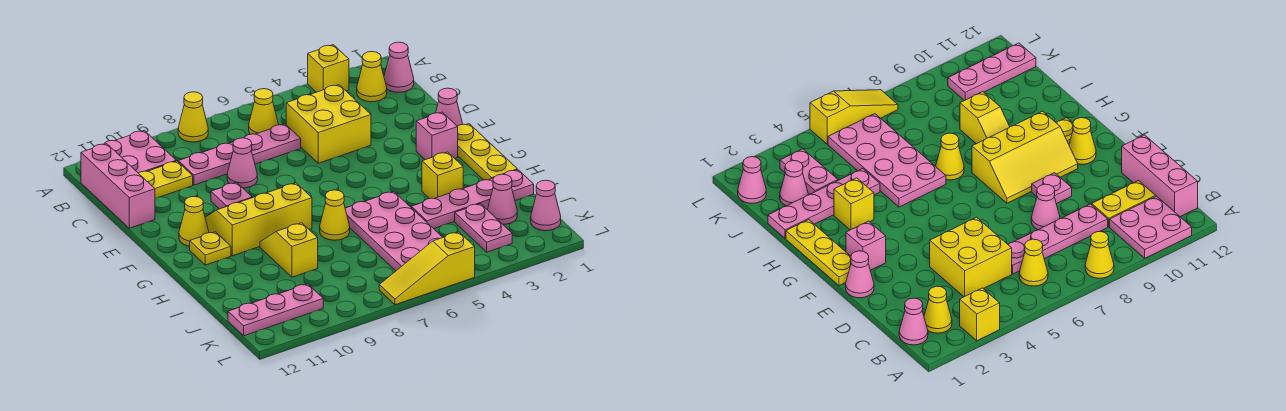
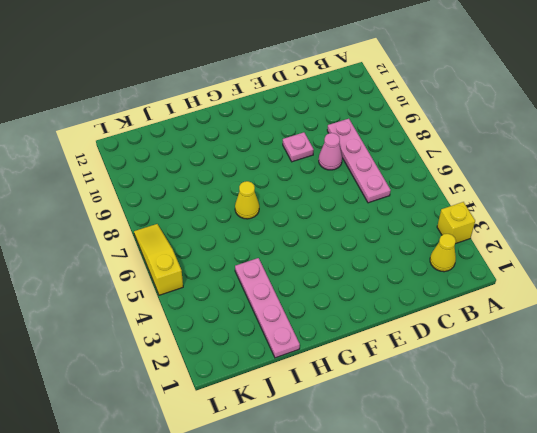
none -> yellow 1x1 cone [178,92,208,142]
none -> pink 2x2 plate [103,130,176,173]
none -> pink 1x1 cone [384,42,414,92]

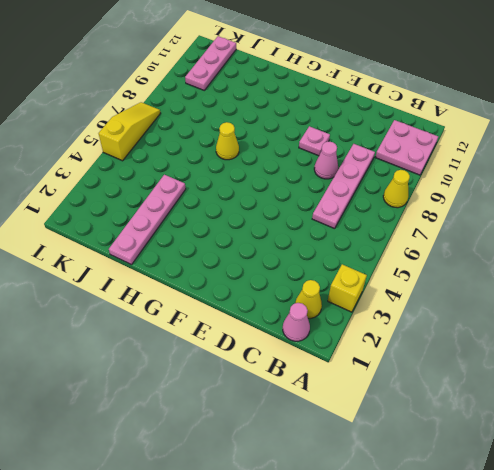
none -> yellow 1x1 cone [249,89,278,134]
none -> pink 1x3 brick [81,144,155,228]
none -> yellow 2x2 brick [286,85,371,163]

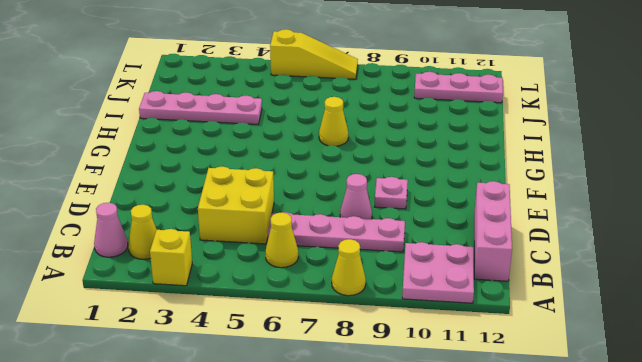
none -> yellow 1x2 plate [139,161,193,198]
none -> pink 1x1 cone [436,88,463,126]
none -> yellow 1x3 plate [458,124,517,180]

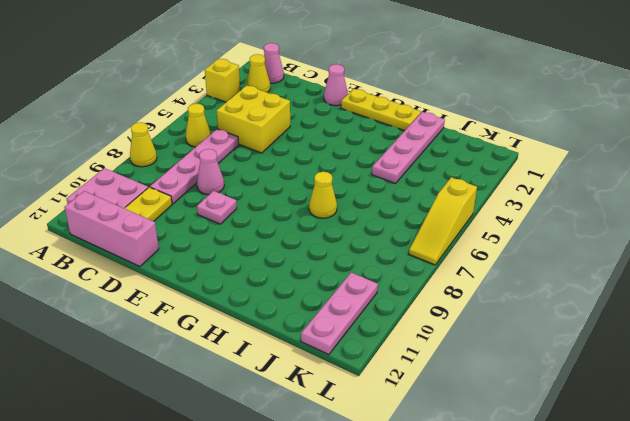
none -> pink 1x1 brick [416,112,458,160]
none -> yellow 2x3 slope [205,183,312,256]
none -> yellow 1x1 cone [179,197,209,246]

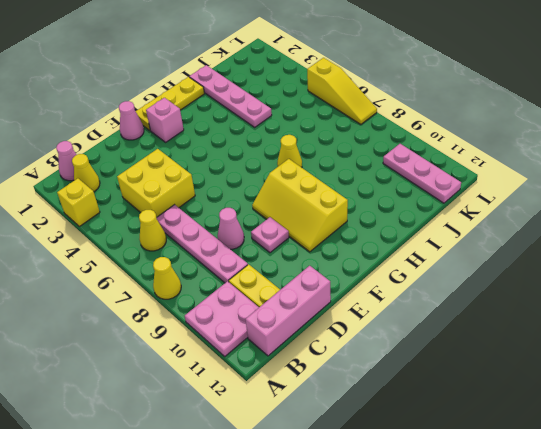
none -> yellow 1x1 cone [179,197,209,246]
none -> yellow 1x1 plate [190,232,231,265]
none -> yellow 1x1 brick [422,152,463,199]

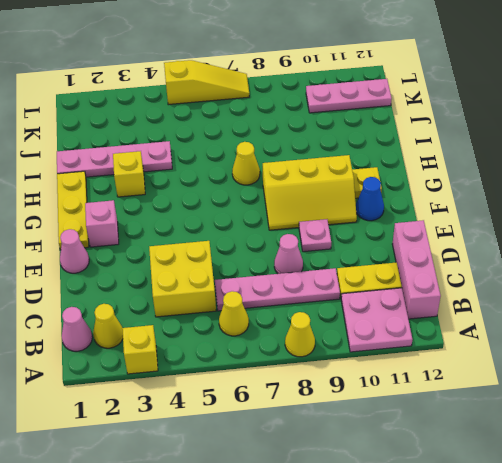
blue 1x1 cone [356,177,384,221] -> yellow 1x1 cone [179,197,209,246]
none -> pink 2x4 plate [345,191,443,271]
none -> yellow 1x2 slope [260,223,318,277]
none -> pink 1x1 cone [488,174,517,224]

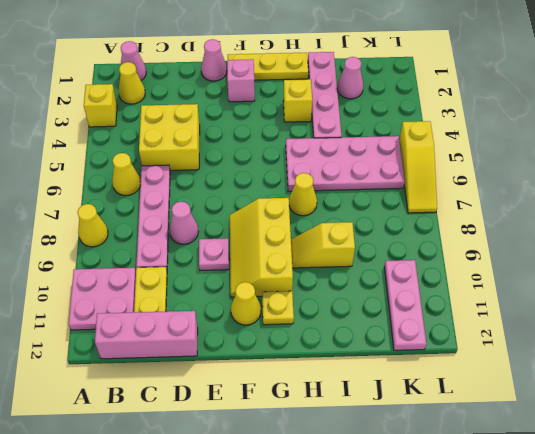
none -> pink 1x2 plate [455,204,512,252]
none -> pink 1x1 cone [531,180,561,231]

